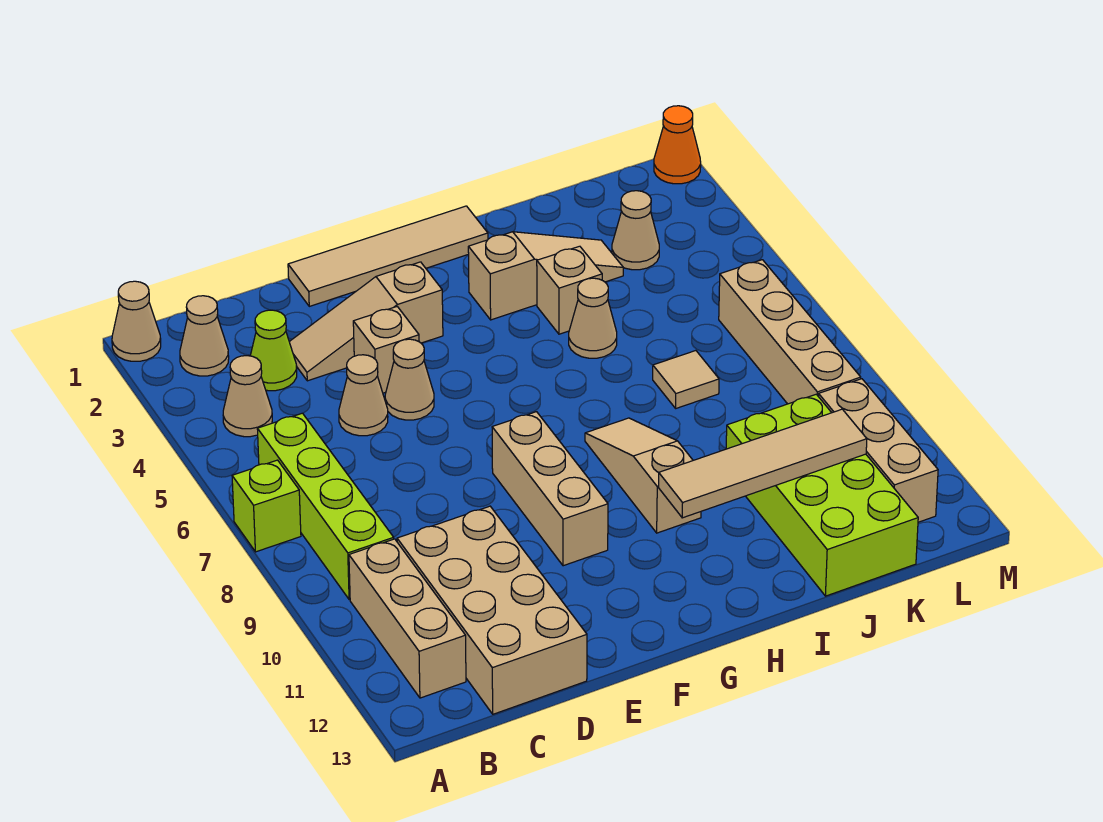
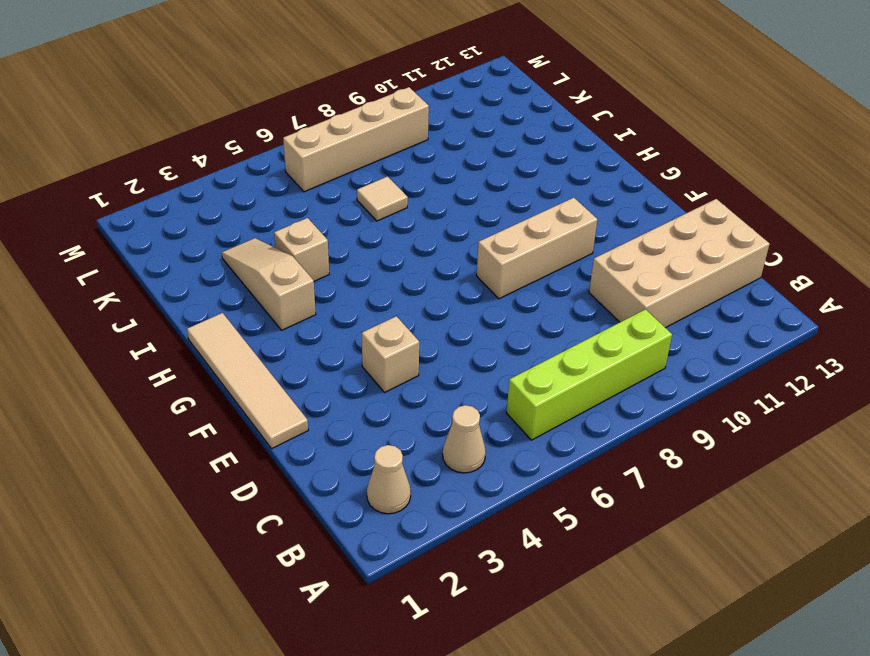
none -> tan 1x1 cone [112,281,161,361]
none -> lime 1x1 brick [232,460,301,552]
none -> tan 1x3 brick [349,539,466,698]

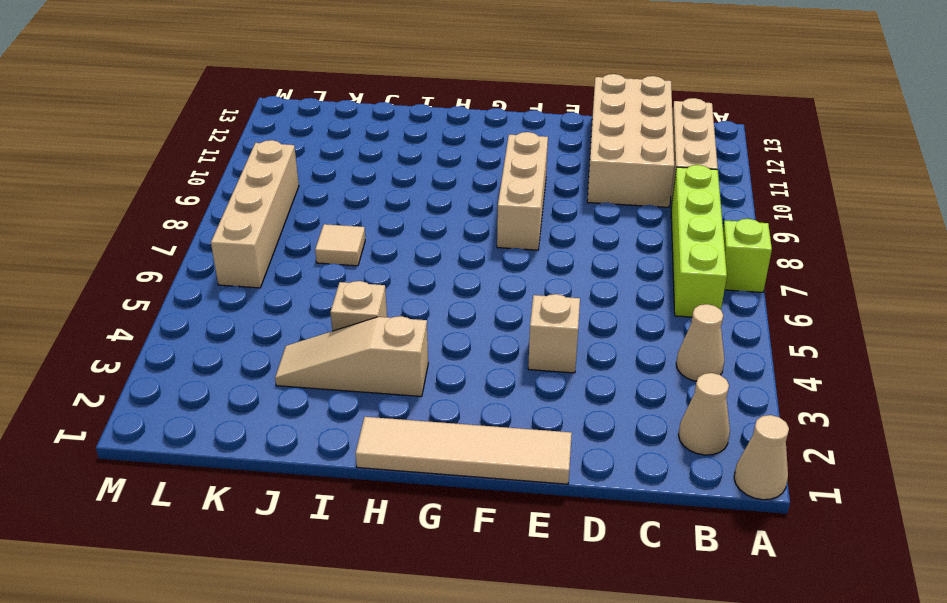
none -> lime 1x1 cone [250,310,297,391]
none -> tan 1x3 slope [289,262,443,381]
none -> tan 1x1 cone [339,355,388,436]

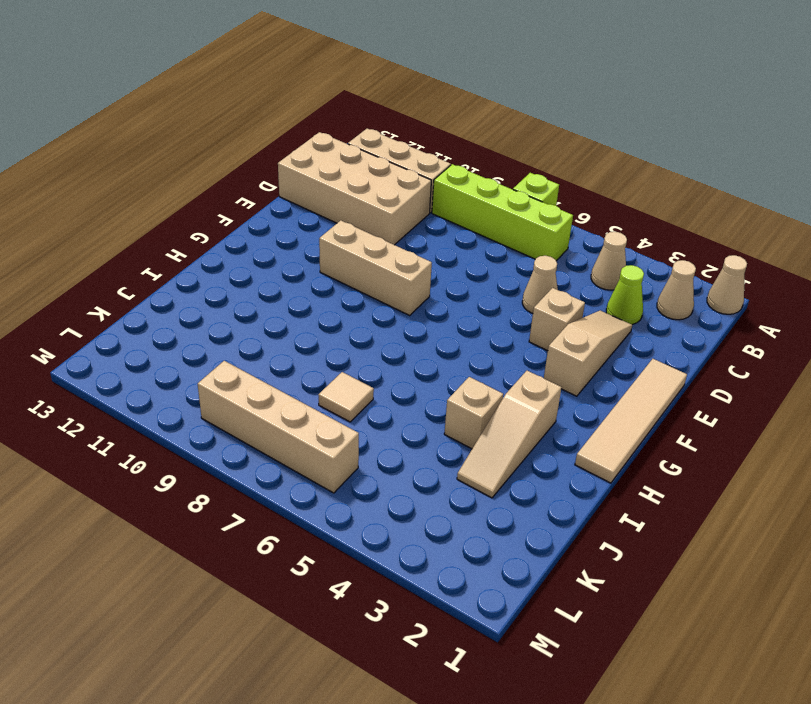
none -> tan 1x1 cone [385,339,434,420]
none -> tan 1x3 slope [585,418,701,533]
none -> tan 1x1 cone [569,278,617,358]

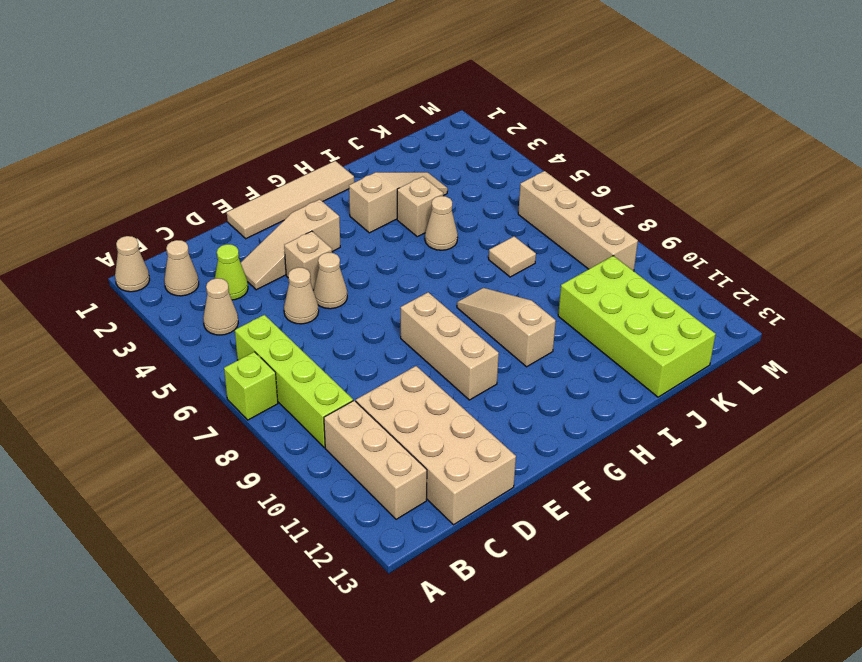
none -> tan 1x1 cone [612,191,659,270]
none -> tan 1x3 brick [819,379,938,522]
none -> orange 1x1 cone [654,106,701,184]

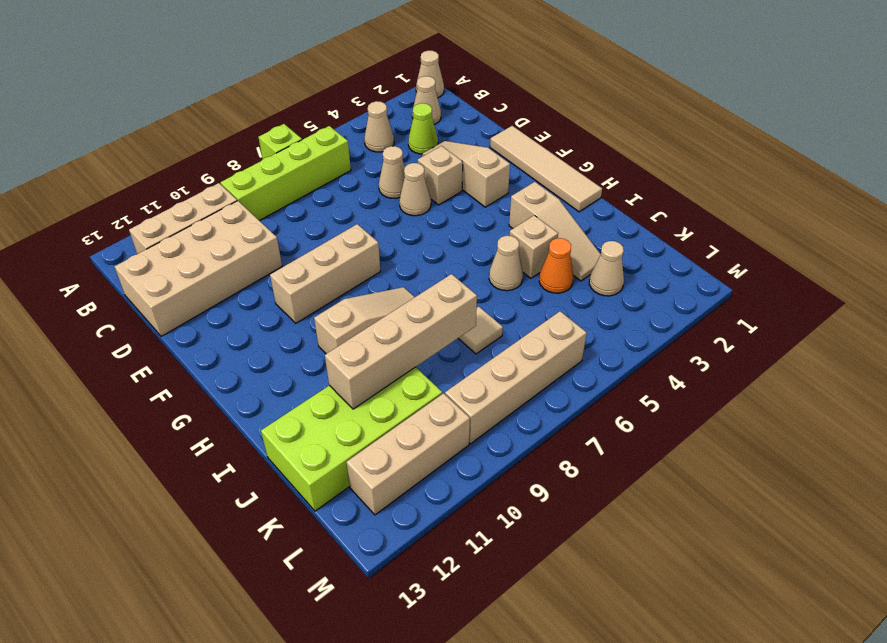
orange 1x1 cone [539,238,573,293] -> orange 1x1 cone moved to [654,106,701,184]
tan 1x4 brick [325,274,477,409] -> tan 1x4 tile [659,409,867,518]

